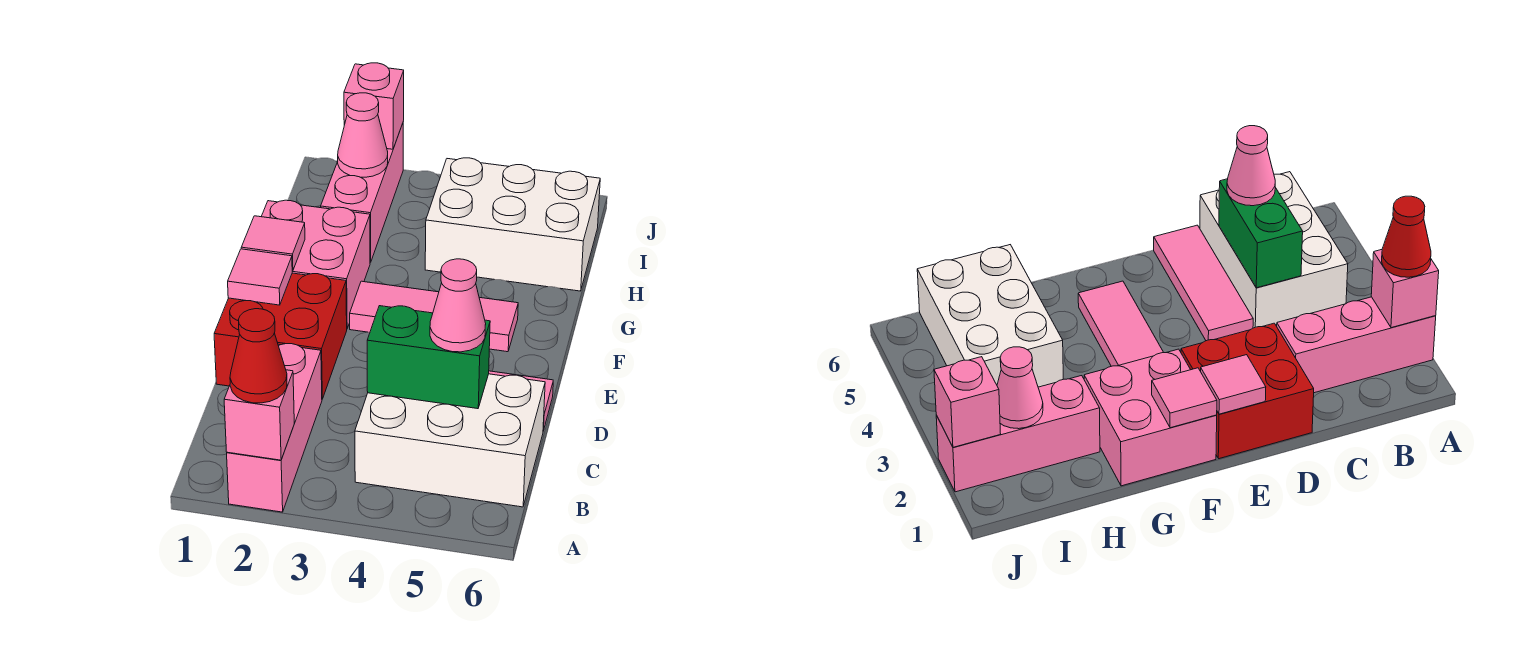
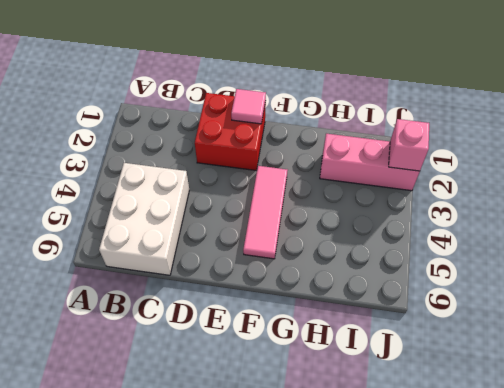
none -> pink 1x3 brick [227,344,322,512]
none -> pink 1x3 tile [1154,225,1253,341]
none -> pink 2x2 brick [261,200,370,328]

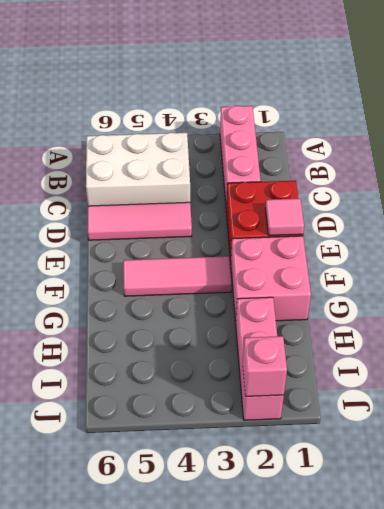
none -> white 2x3 brick [425,158,600,291]
none -> pink 1x1 brick [224,370,294,460]
none -> green 1x2 brick [367,306,490,409]

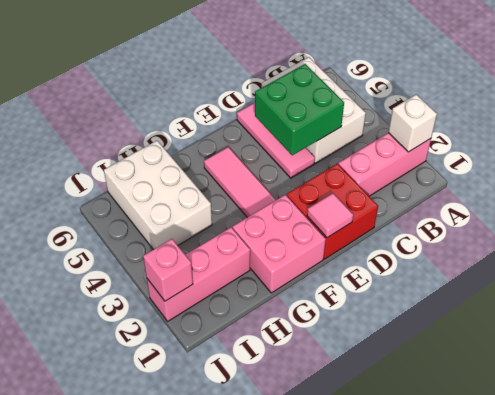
white 1x1 brick [388,94,437,152] -> pink 1x1 brick [224,370,294,460]
green 2x2 brick [255,64,344,155] -> green 1x2 brick [367,306,490,409]
none -> pink 1x1 tile [241,216,305,271]
none -> pink 1x1 cone [338,93,388,177]
none -> red 1x1 cone [230,309,287,403]

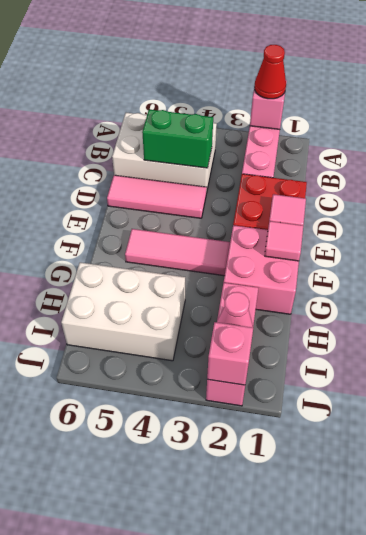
none -> pink 1x1 cone [430,259,486,352]

